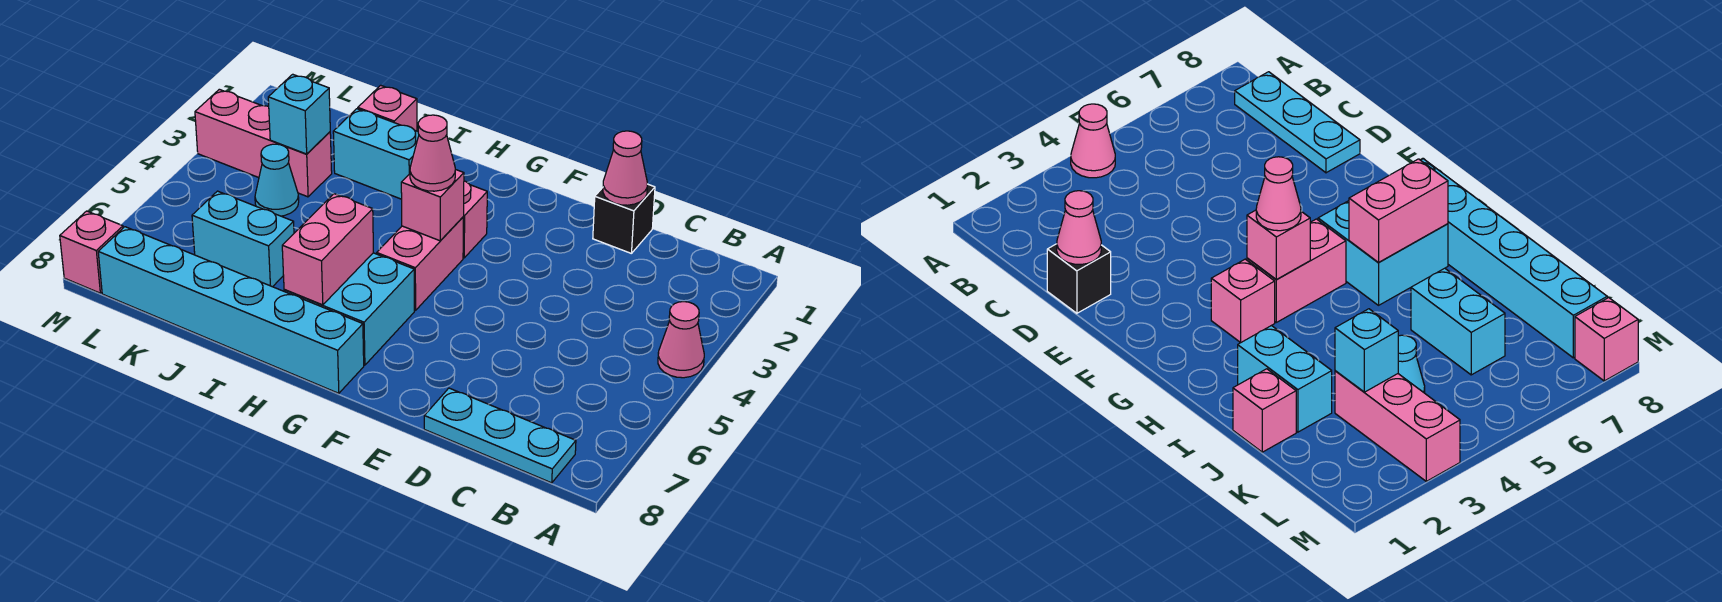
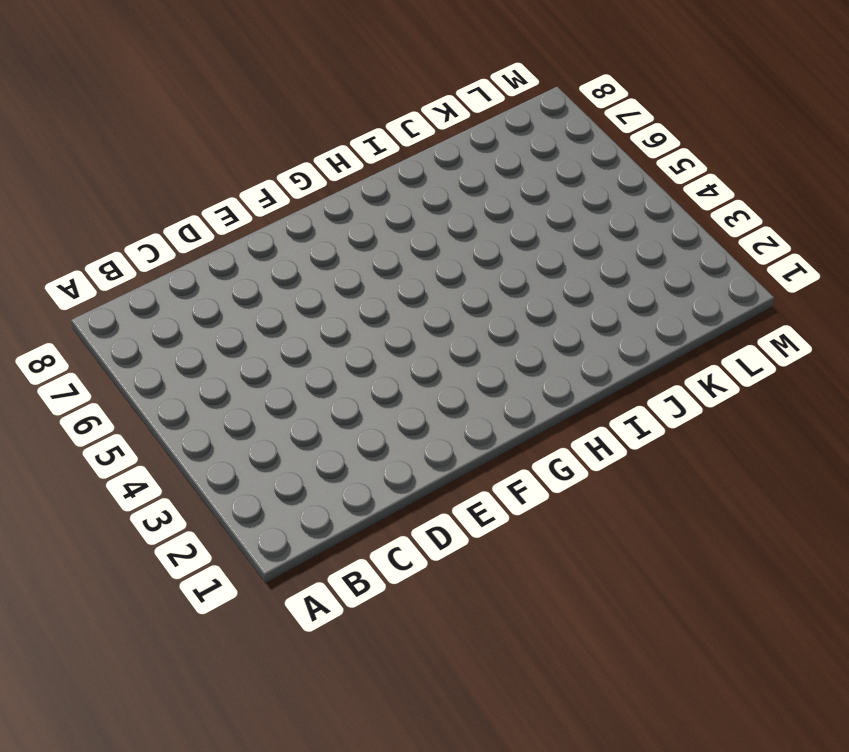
none -> pink 1x1 cone [658,302,704,378]
none -> cyan 1x3 plate [424,388,576,483]
none -> black 1x1 brick [593,184,655,254]

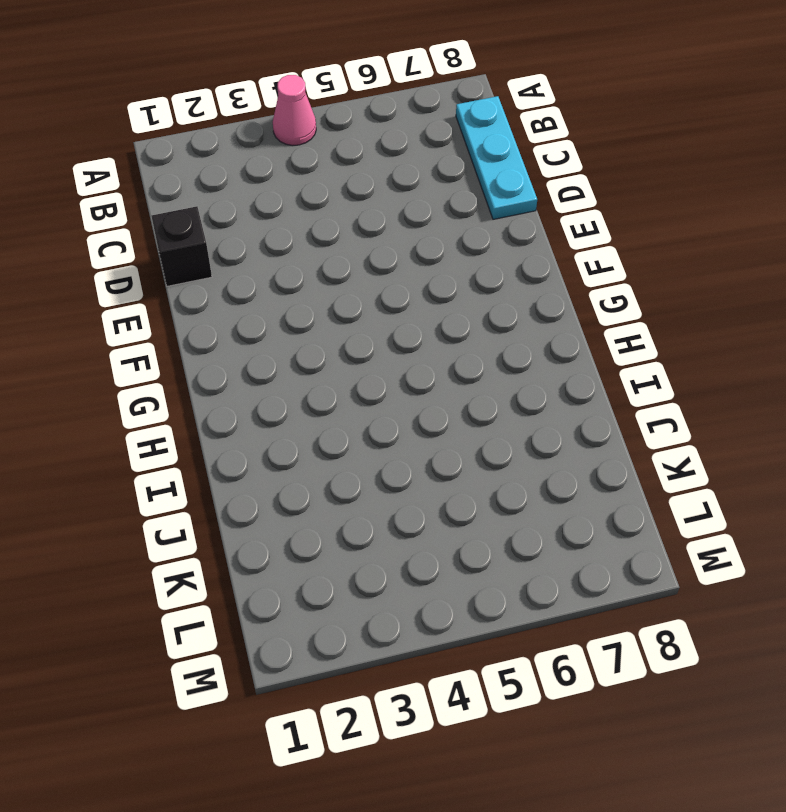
none -> pink 1x1 brick [463,181,487,258]
none -> pink 1x2 brick [377,217,463,310]
none -> cyan 2x2 brick [284,253,414,365]

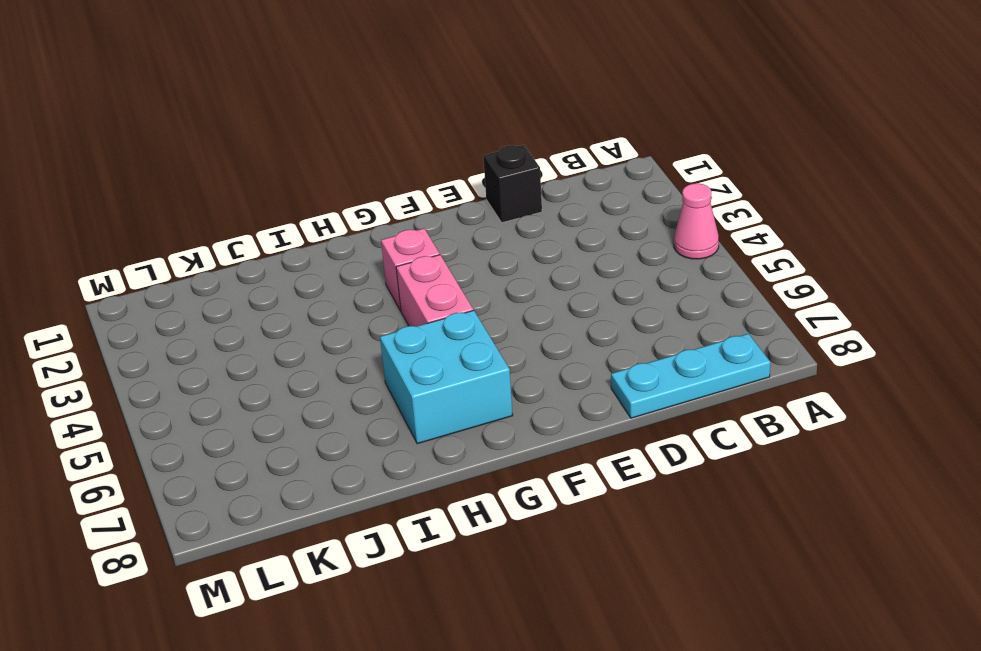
none -> cyan 1x6 brick [98,227,364,393]
none -> cyan 1x2 brick [333,109,419,199]
none -> pink 1x1 brick [358,85,417,131]

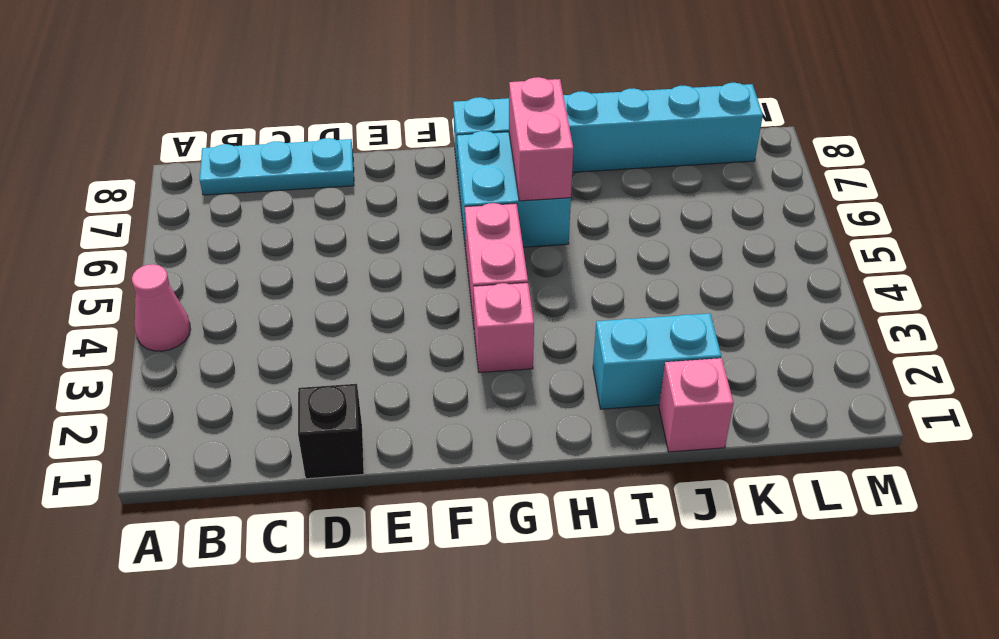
none -> cyan 1x2 brick [192,191,294,287]
none -> pink 1x3 brick [195,89,332,197]
none -> cyan 1x1 cone [255,144,299,216]

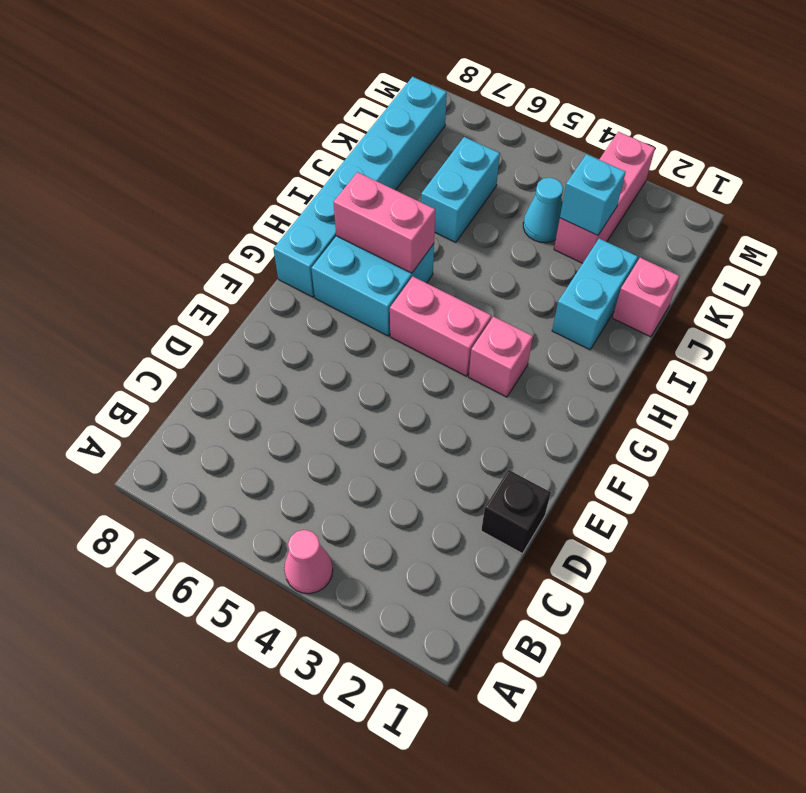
none -> cyan 1x3 plate [424,388,576,483]
none -> pink 1x1 brick [60,211,123,293]
none -> pink 1x1 cone [603,131,647,205]

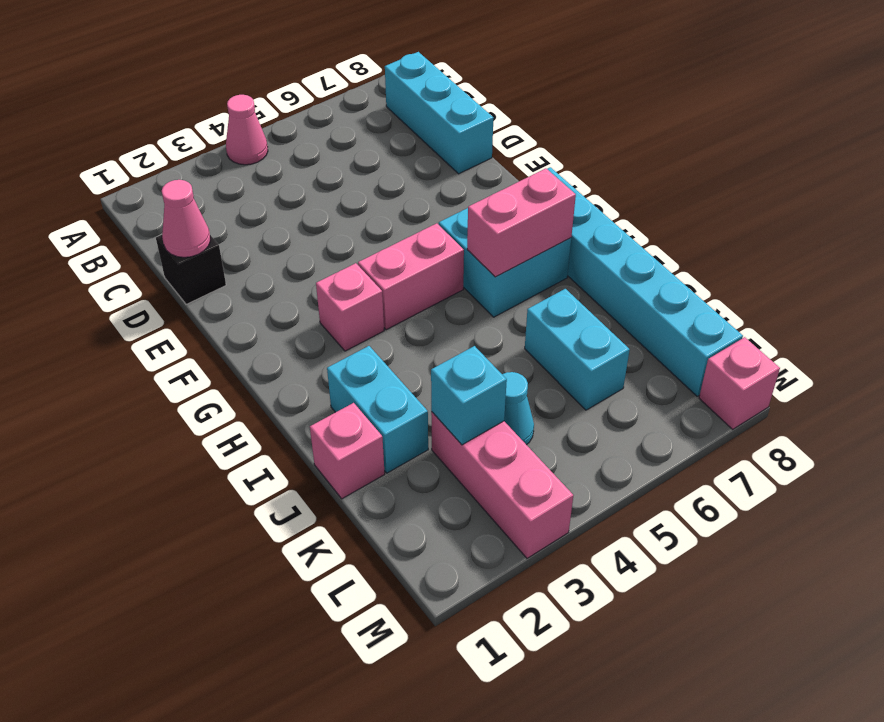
cyan 1x3 brick [385,52,493,174] -> cyan 1x3 plate [424,388,576,483]
none -> pink 1x1 brick [401,169,464,241]
none -> pink 1x1 cone [410,115,455,191]

